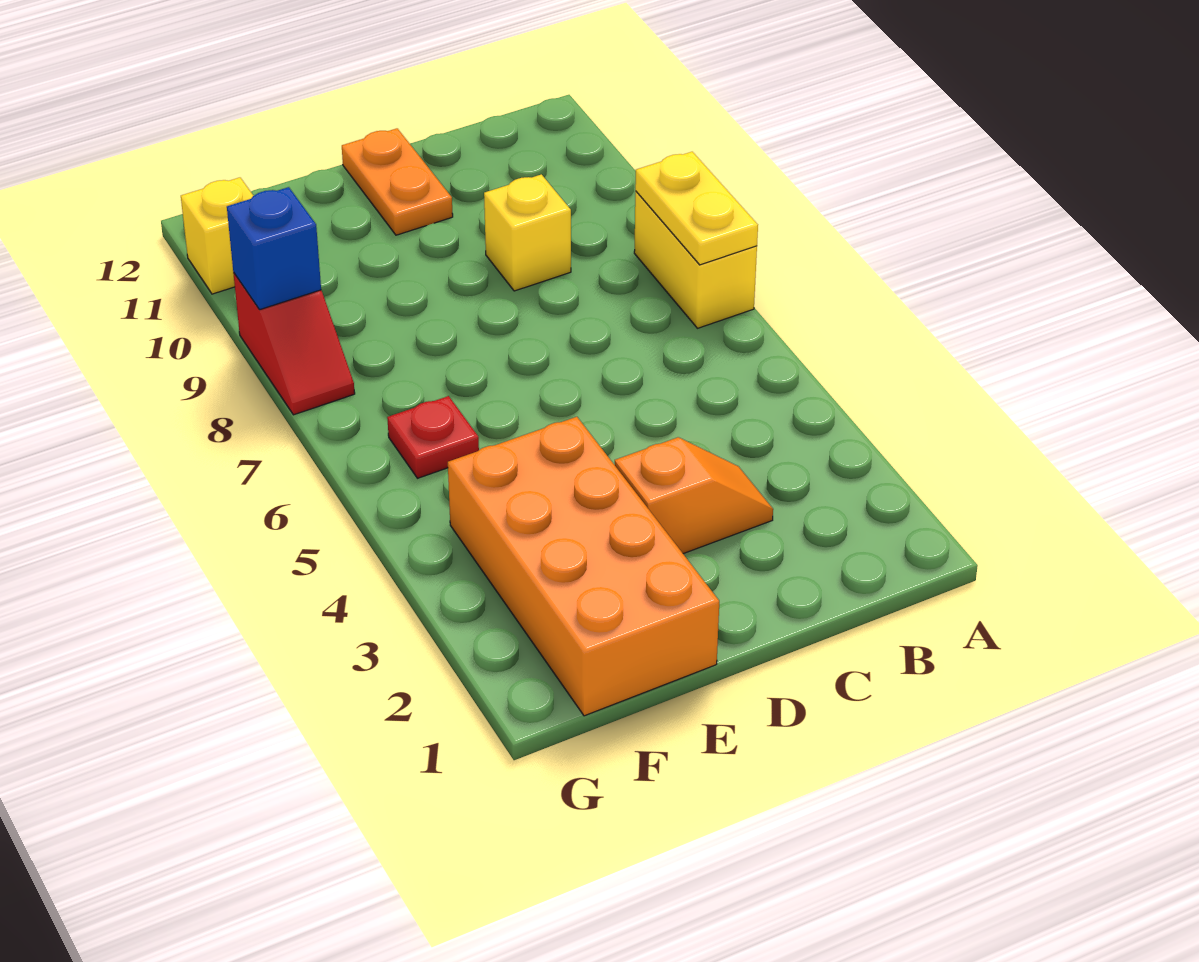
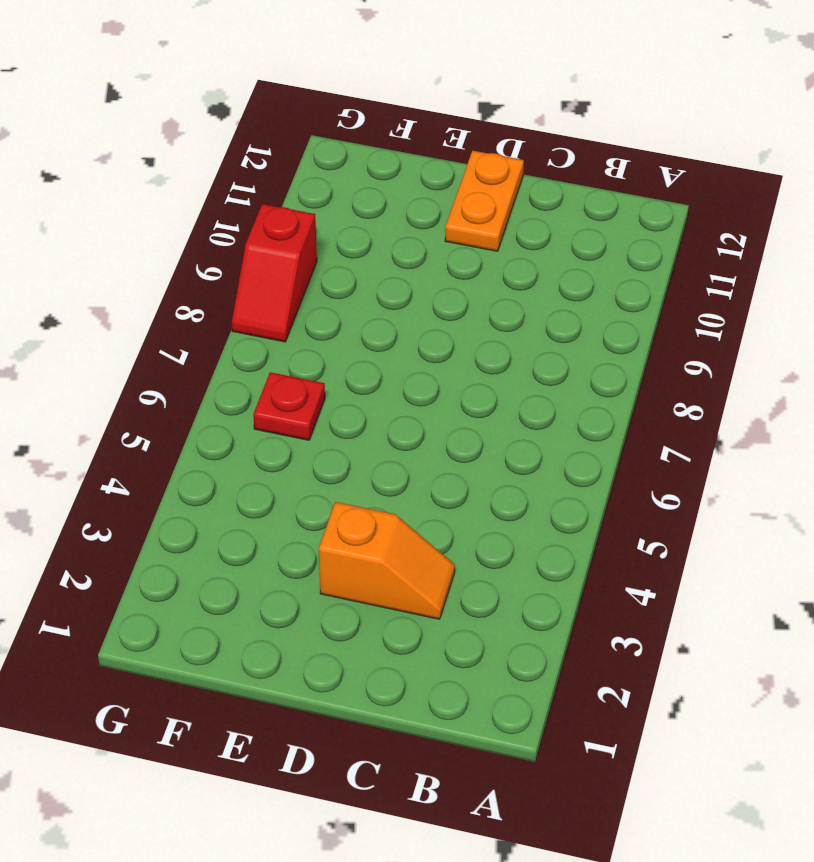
none -> yellow 1x2 brick [634,191,757,328]
none -> yellow 1x1 brick [484,174,571,291]

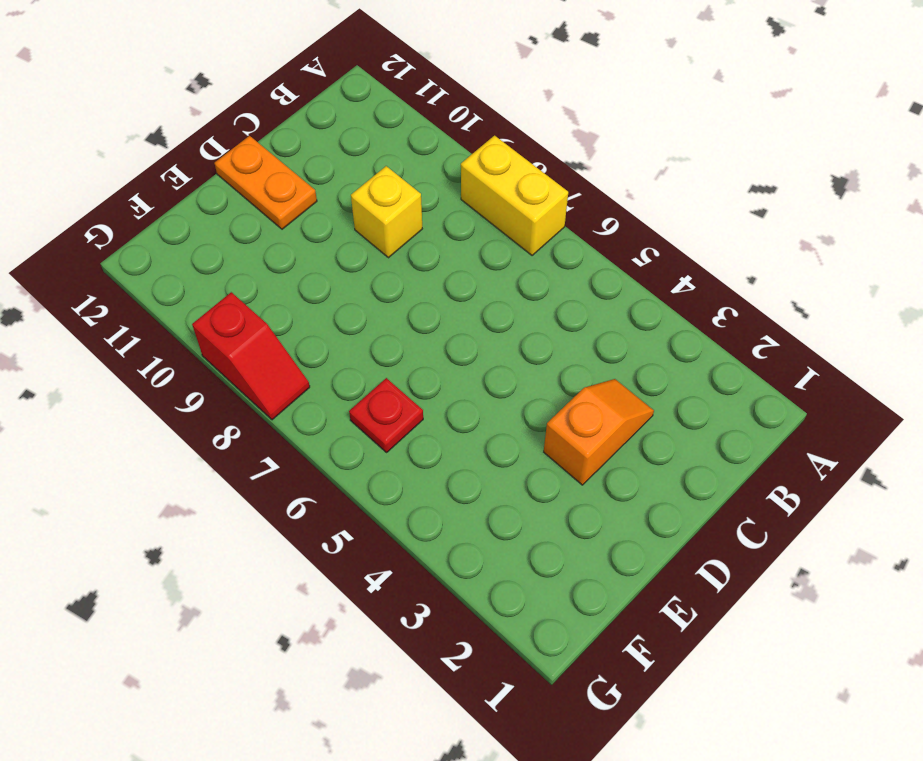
none -> orange 2x4 brick [448,417,719,716]
none -> yellow 1x1 brick [181,177,253,294]

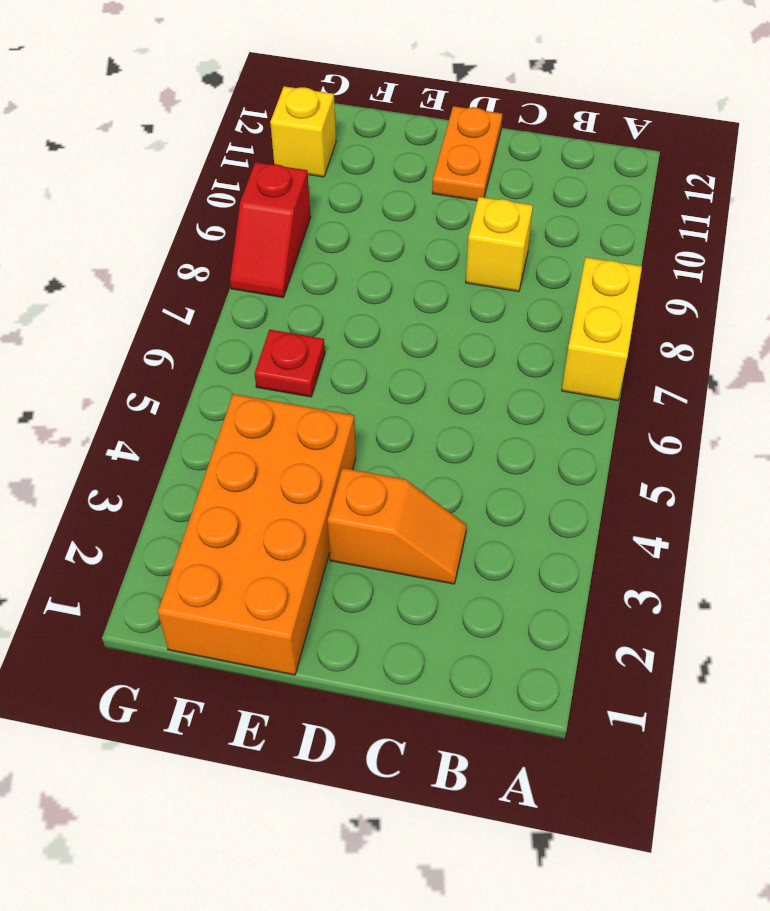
none -> yellow 1x2 plate [635,152,758,265]
none -> blue 1x1 brick [227,187,321,310]

